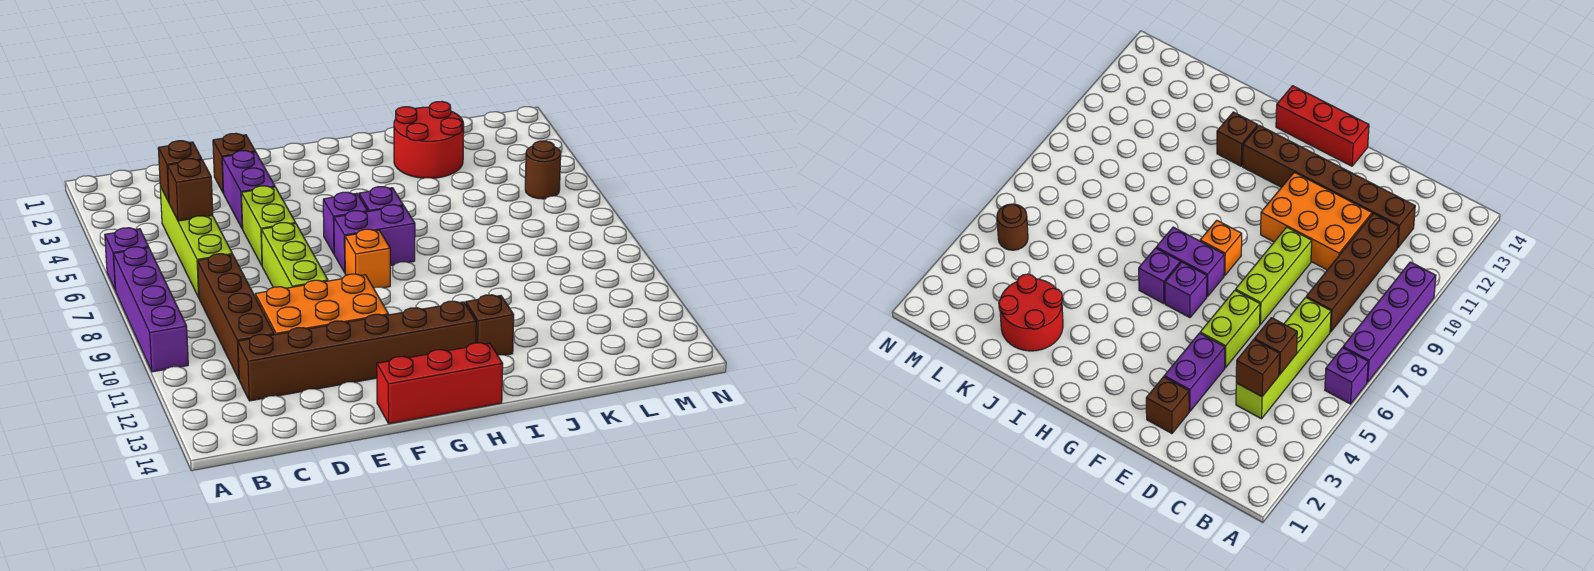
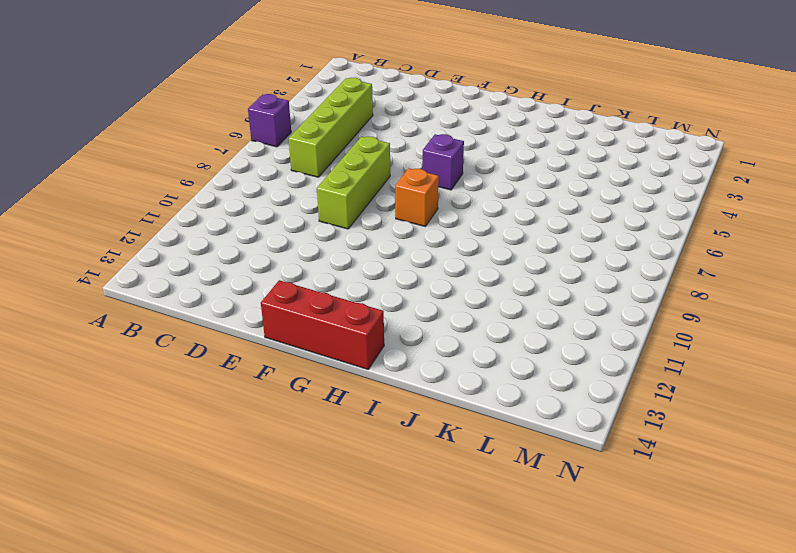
none -> purple 1x4 brick [114,247,188,372]
none -> brown 1x4 brick [198,254,274,379]
none -> brown 1x6 brick [238,301,476,401]

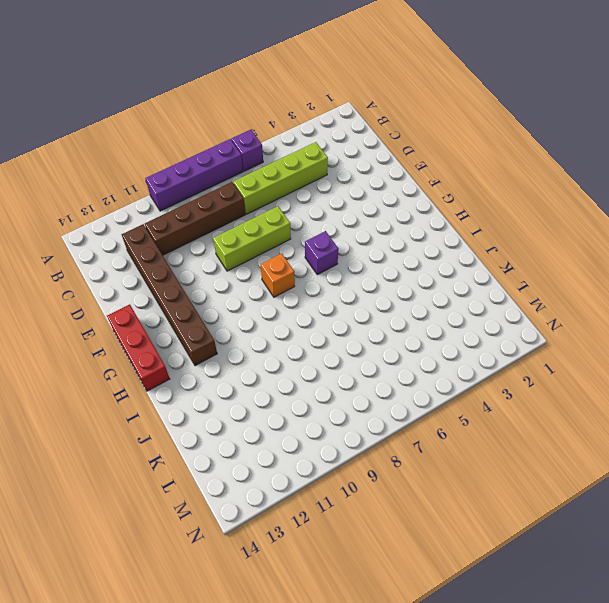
none -> orange 2x3 brick [255,274,389,335]
none -> brown 1x1 brick [213,133,255,193]
none -> purple 1x2 brick [222,151,275,229]

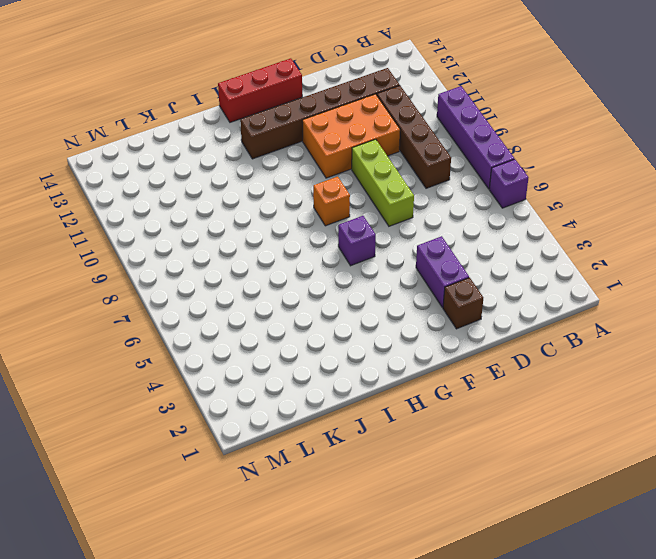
none -> lime 1x4 brick [160,187,232,297]
none -> lime 1x2 brick [241,186,296,265]
none -> purple 1x2 brick [334,205,415,272]

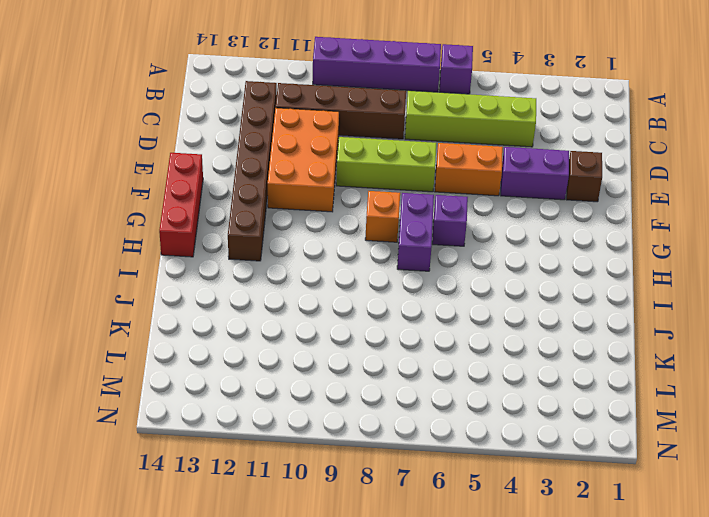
orange 1x2 brick [435,143,503,196] -> lime 1x2 brick [241,186,296,265]
none -> purple 1x1 brick [359,187,403,212]
none -> brown 1x1 brick [466,295,514,355]
none -> red 2x2 round brick [394,102,464,178]

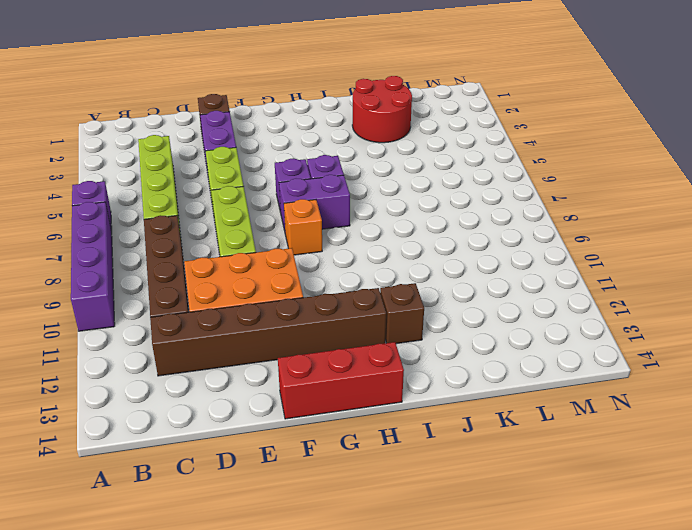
none -> brown 1x1 round brick [525,141,561,199]
none -> brown 1x1 brick [158,141,202,202]
none -> brown 1x1 brick [167,159,213,221]

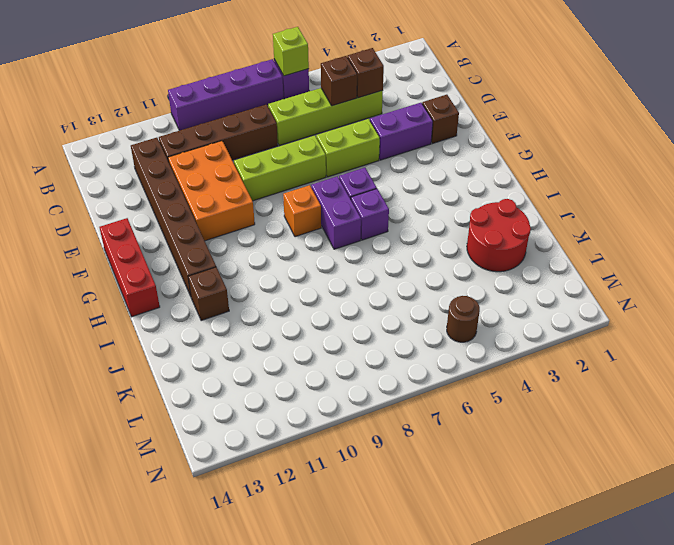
lime 1x1 brick [273,27,309,76] -> none

